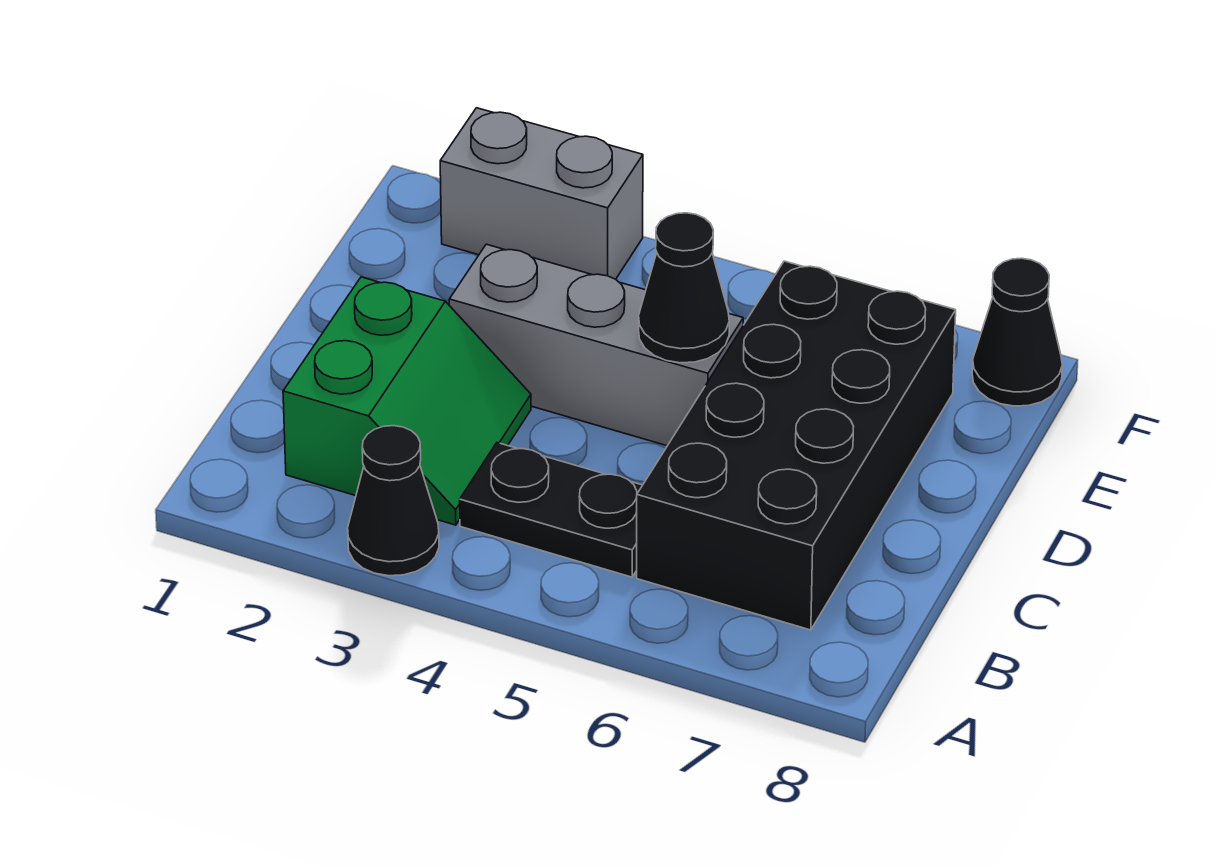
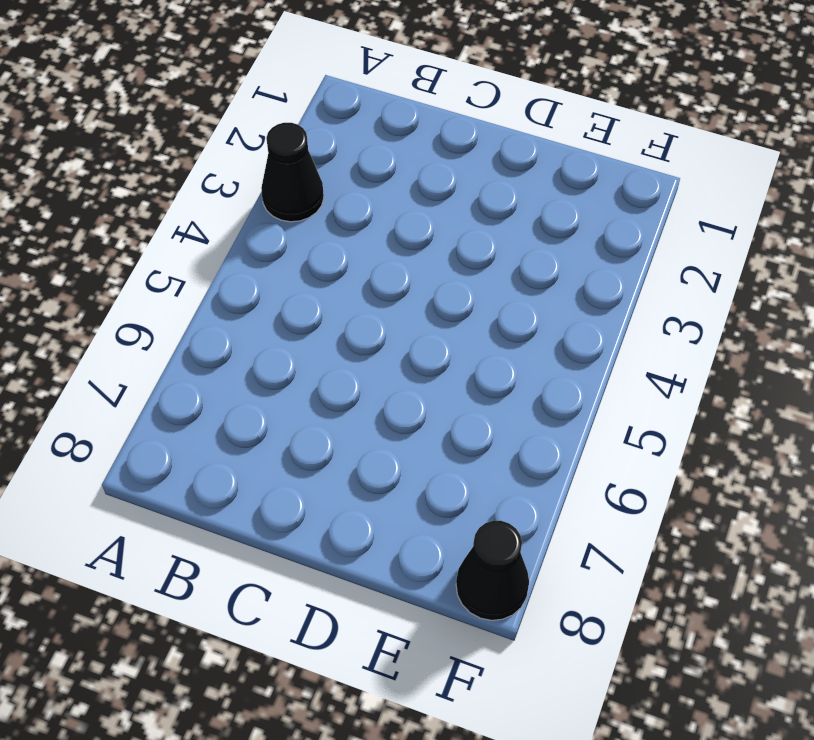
none -> green 2x2 slope [283,277,531,525]
none -> black 1x2 plate [460,443,642,577]

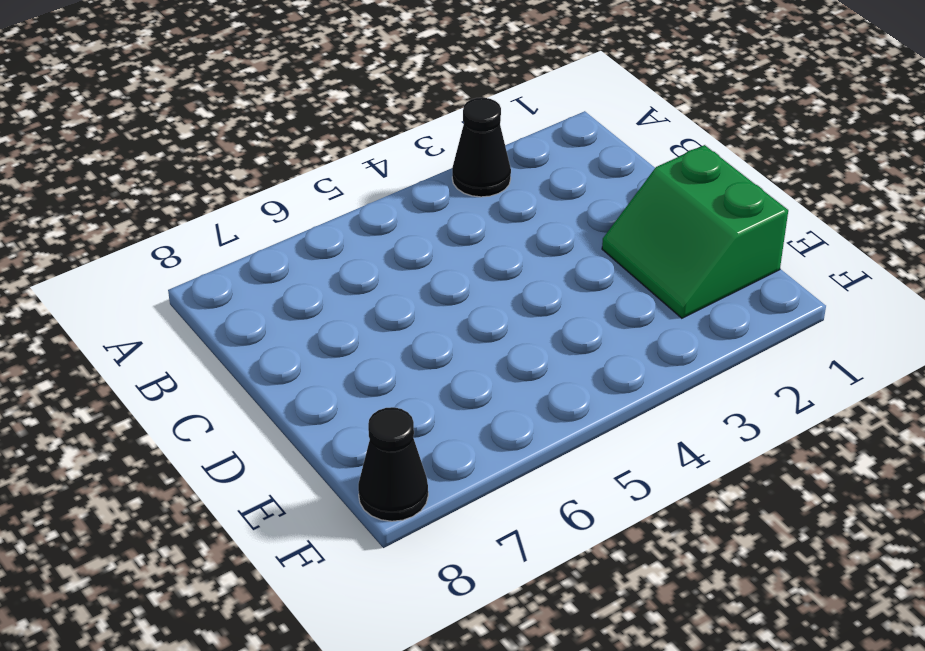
green 2x2 slope [602,145,788,318] -> green 2x2 slope moved to [283,277,531,525]
none -> black 1x2 plate [460,443,642,577]
none -> black 2x4 brick [637,261,956,630]

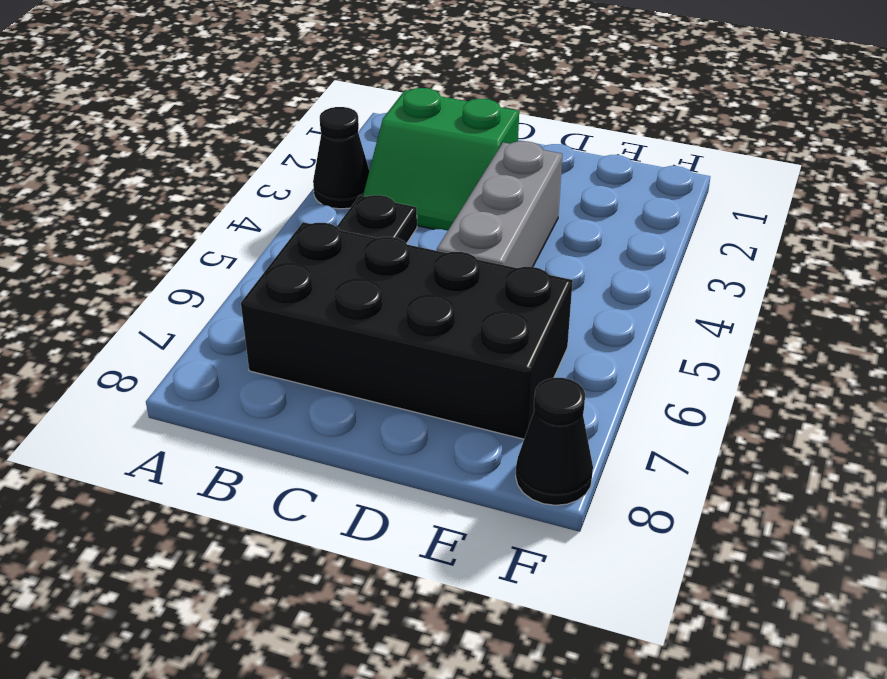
none -> grey 1x2 brick [440,108,643,279]
none -> black 1x1 cone [639,213,729,363]

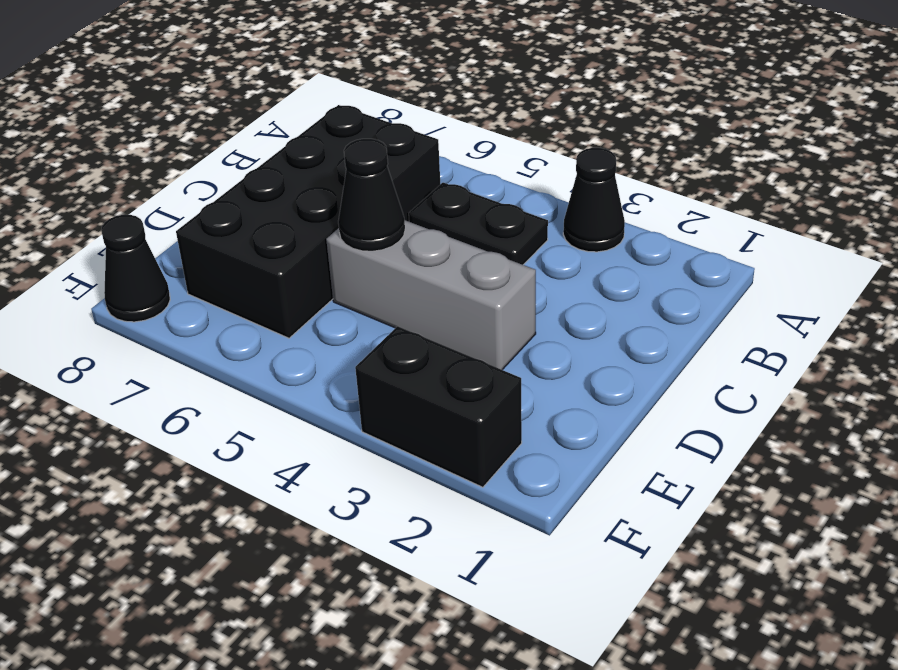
black 1x2 brick [355,326,522,487] -> grey 1x2 brick [440,108,643,279]
none -> green 2x2 slope [283,277,531,525]

